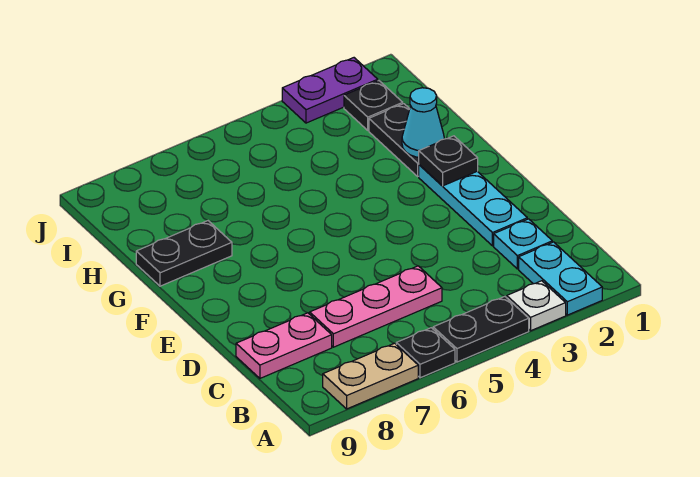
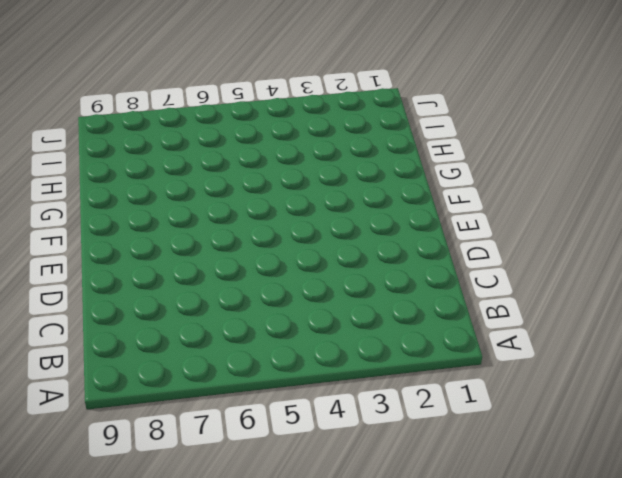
none -> cyan 1x2 plate [519,242,602,315]
none -> white 1x1 plate [507,281,566,331]
none -> black 1x2 plate [433,296,529,362]

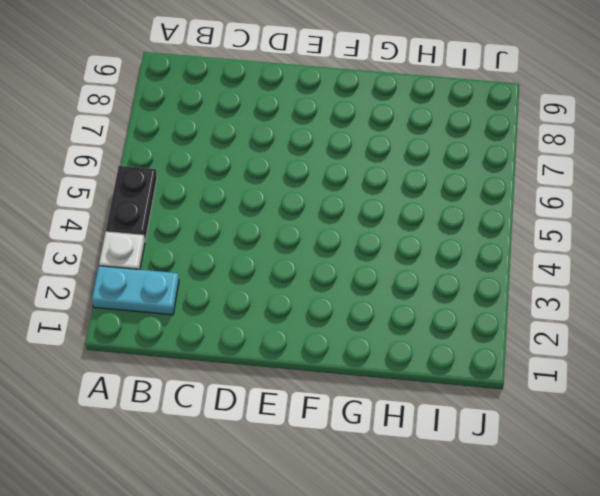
none -> black 1x1 plate [396,328,455,378]
none -> tan 1x2 plate [323,343,418,409]
none -> cyan 1x1 plate [494,219,552,269]

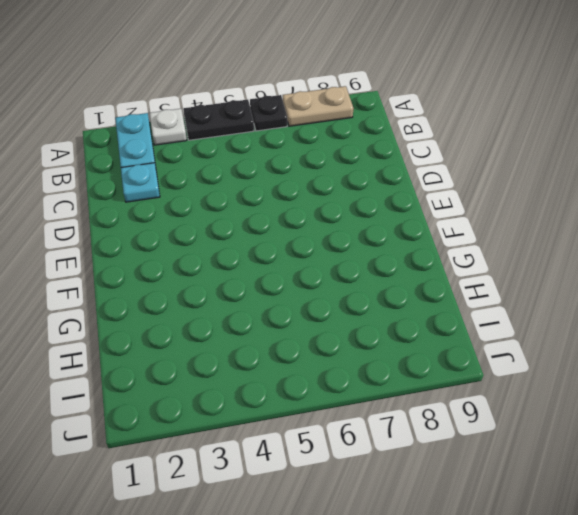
none -> pink 1x3 plate [310,266,442,347]
none -> pink 1x2 plate [236,313,332,378]
none -> cyan 1x3 plate [419,165,527,246]

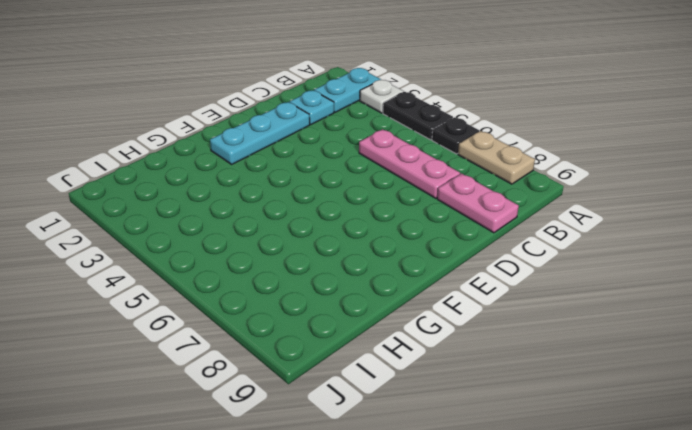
none -> black 1x2 plate [369,104,419,176]
none -> black 1x2 plate [136,221,232,286]
none -> black 1x1 plate [344,81,403,130]

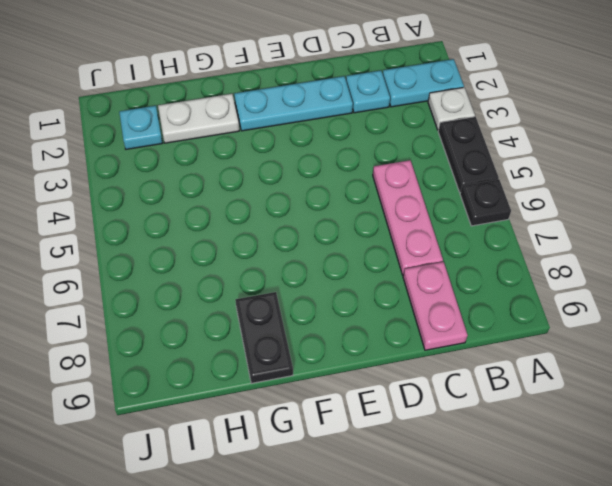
white 1x2 plate [158,94,239,143] -> black 1x2 plate [369,104,419,176]
cyan 1x1 plate [119,106,162,149] -> black 1x1 plate [344,81,403,130]
none -> tan 1x2 plate [323,343,418,409]
none -> purple 1x2 plate [282,58,378,123]
none -> black 1x1 plate [419,136,478,186]

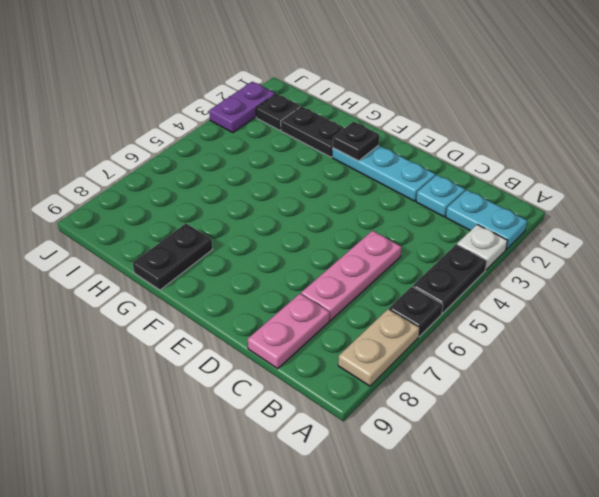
none -> cyan 1x1 cone [402,88,444,157]

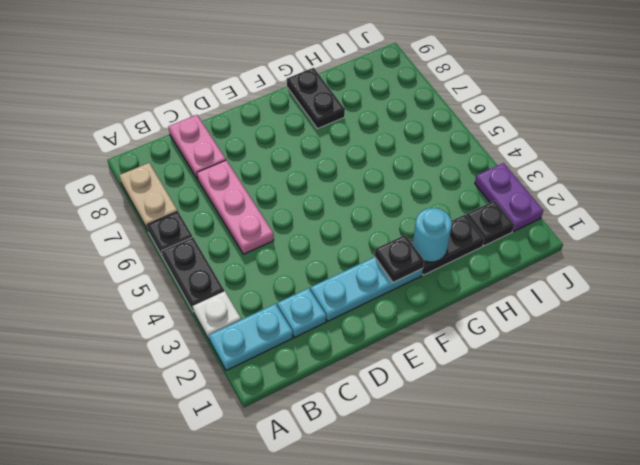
cyan 1x1 round brick [413,208,452,262] -> cyan 1x1 cone [402,88,444,157]

